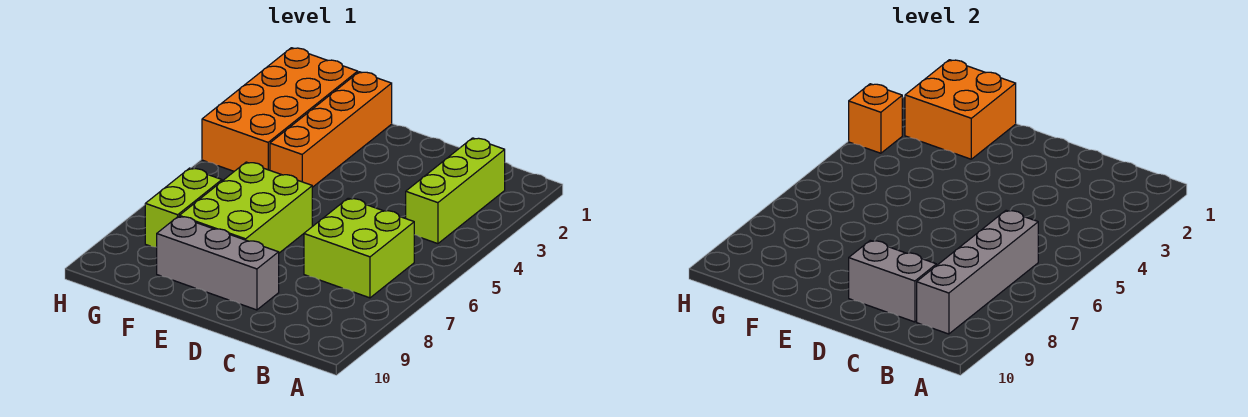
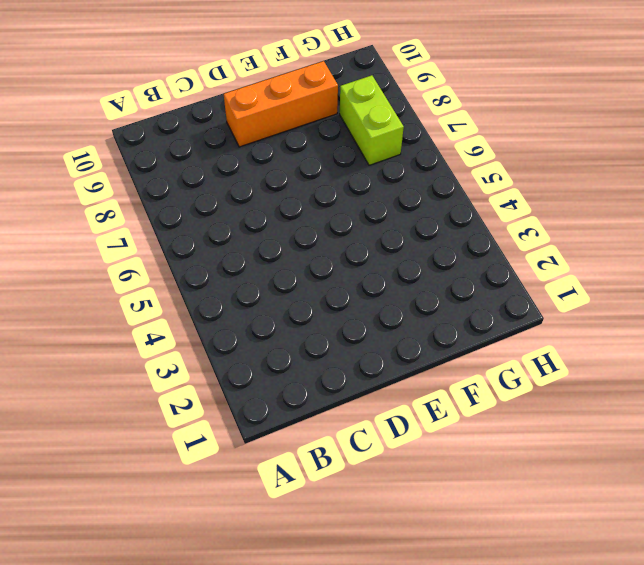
orange 1x3 brick [224,61,338,147] -> grey 1x3 brick [157,216,279,310]
none -> lime 1x3 brick [406,138,505,244]
none -> lime 2x2 brick [304,198,414,298]

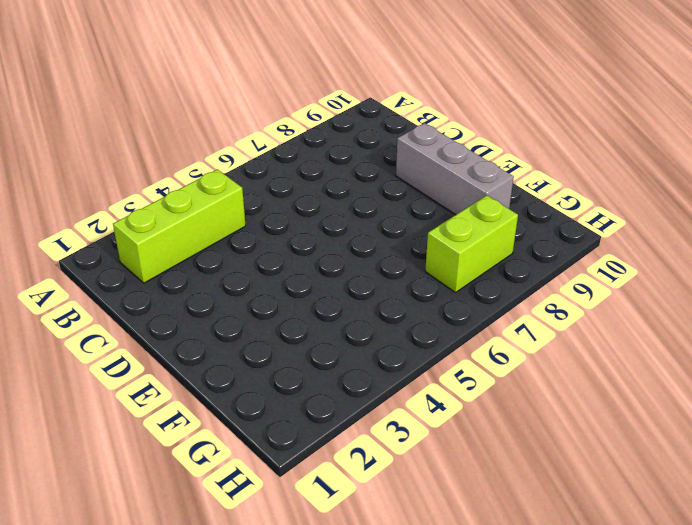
none -> lime 2x2 brick [304,198,414,298]
none -> lime 2x3 brick [179,162,312,253]

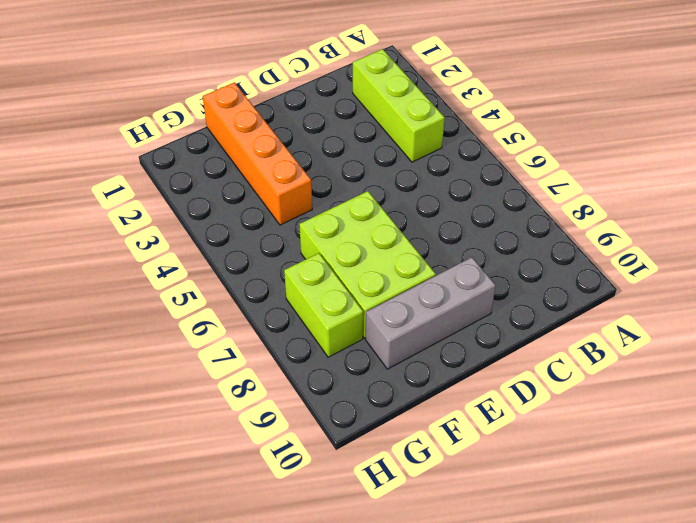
none -> lime 2x2 brick [304,198,414,298]
none -> orange 2x4 brick [202,48,358,171]

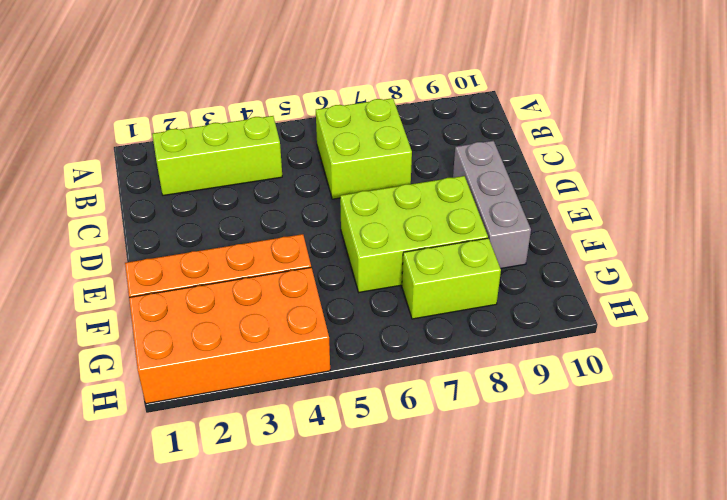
none -> grey 1x4 brick [917,210,1038,334]
none -> grey 1x2 brick [849,240,936,322]

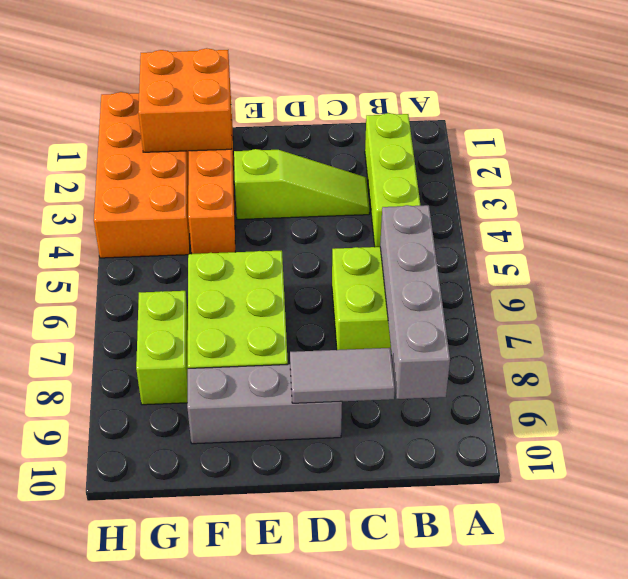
lime 1x3 slope [234,149,369,219] -> none
grey 1x2 tile [290,348,395,403] -> grey 1x2 brick [849,240,936,322]
none -> orange 1x1 brick [849,84,902,153]

